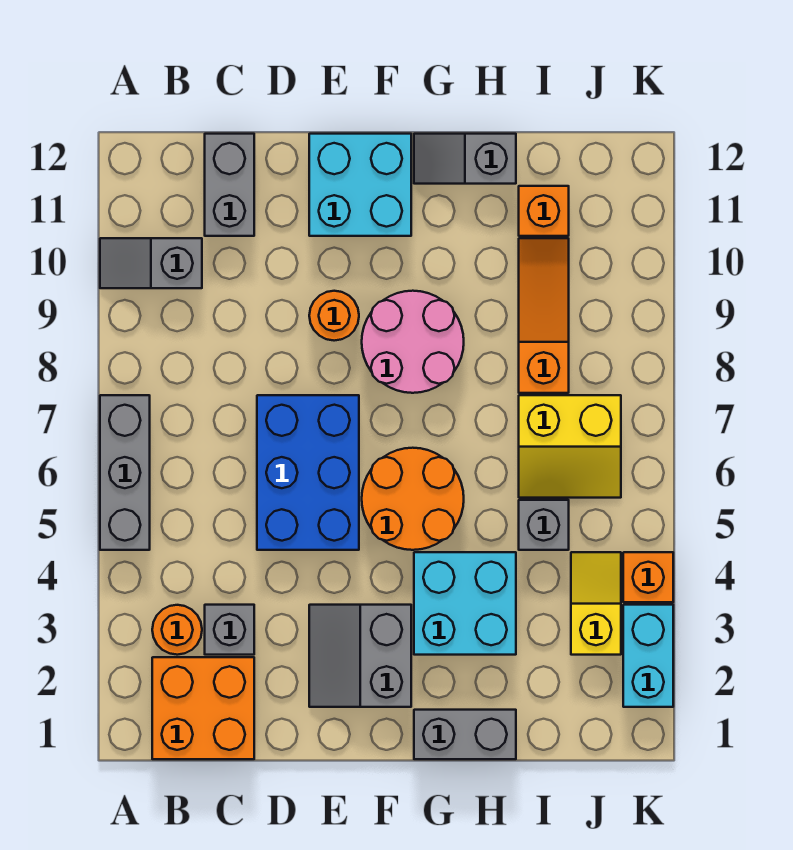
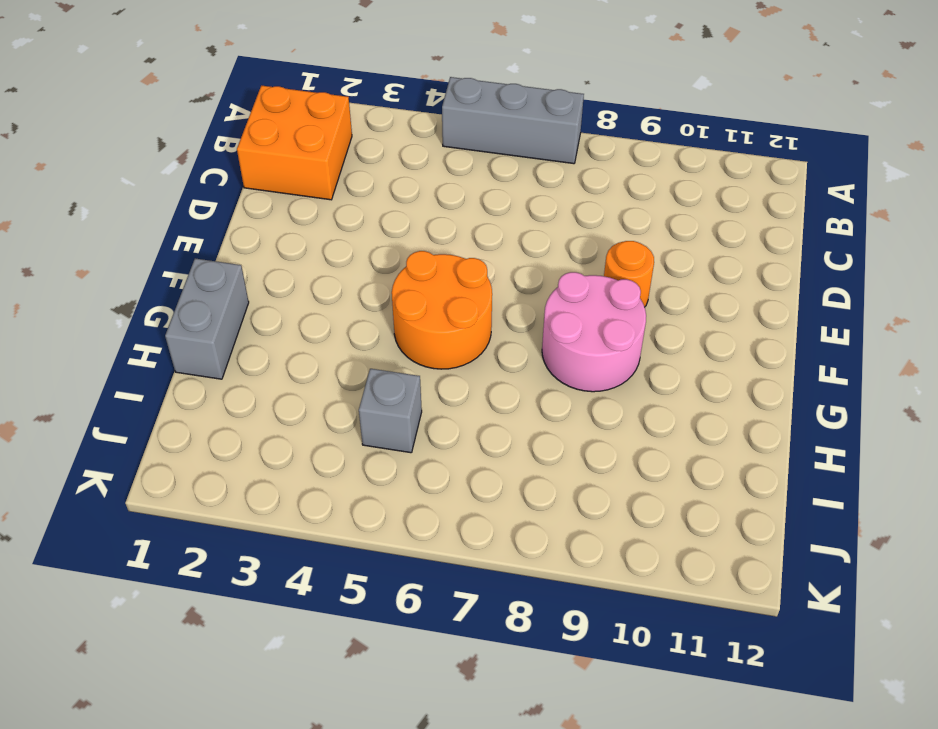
none -> grey 1x2 slope [100,238,202,288]
none -> orange 1x1 round brick [152,605,202,655]
none -> grey 1x1 brick [205,605,254,655]

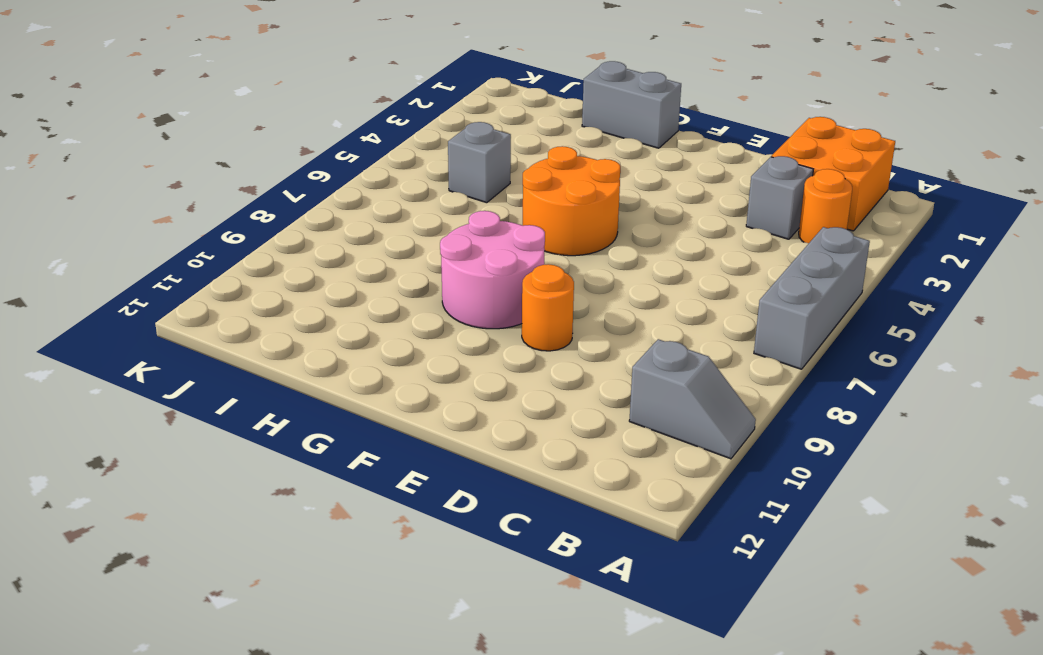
none -> grey 1x2 brick [205,134,254,236]
none -> blue 2x3 brick [257,395,359,550]
none -> grey 2x2 slope [309,605,411,707]

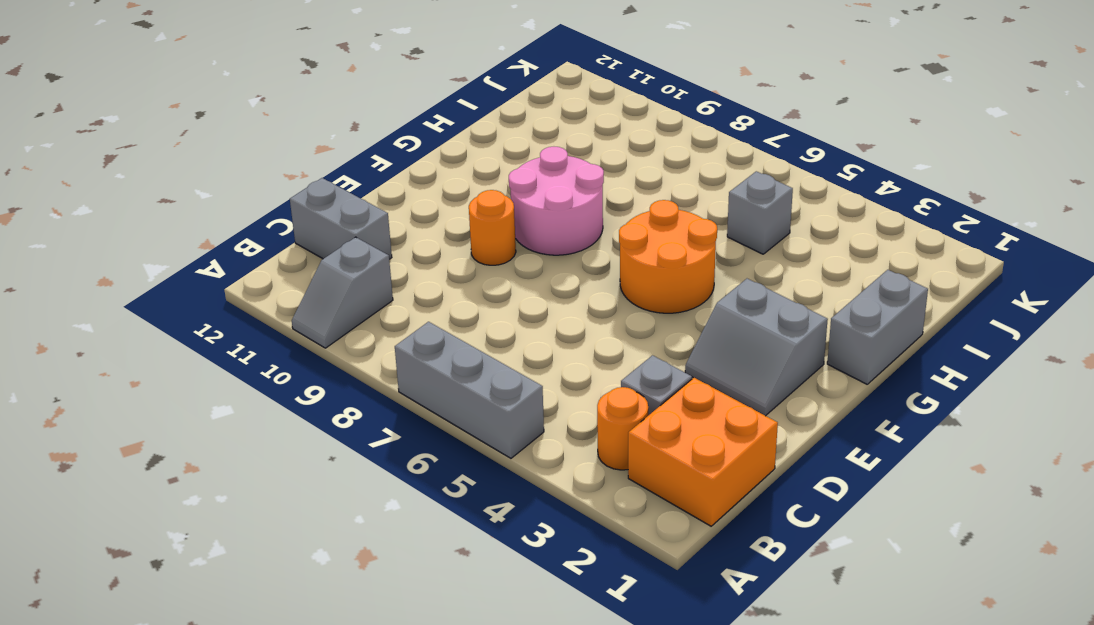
none -> blue 2x3 brick [257,395,359,550]
none -> cyan 2x2 brick [309,134,411,236]
none -> cyan 2x2 brick [414,552,516,655]

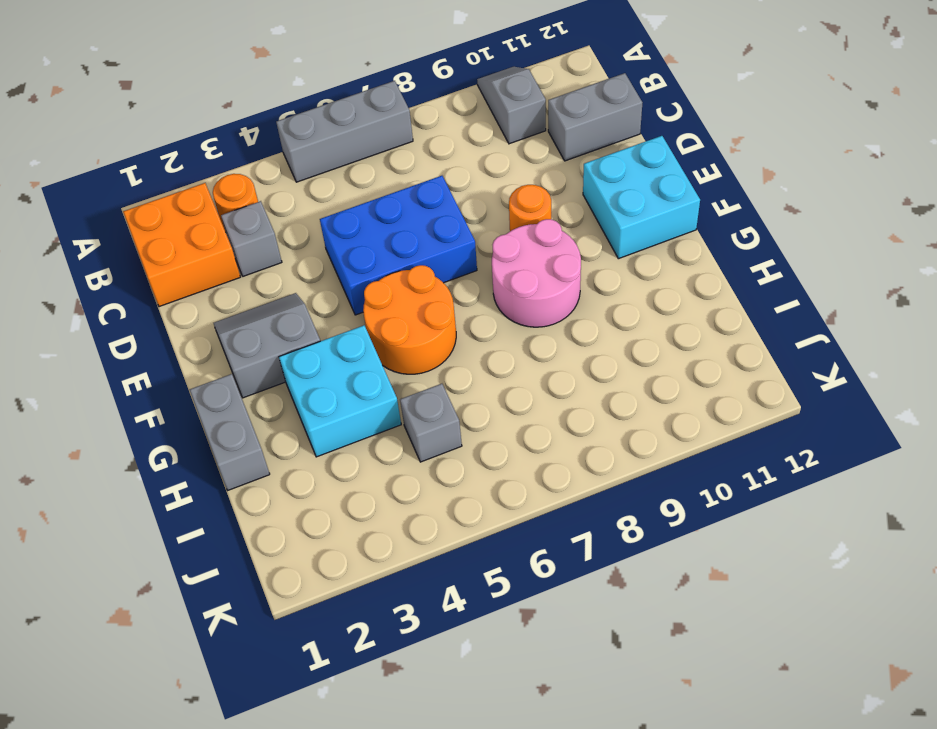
none -> grey 1x2 slope [414,134,516,184]
none -> yellow 2x2 slope [519,395,621,498]
none -> orange 1x3 slope [519,238,569,393]

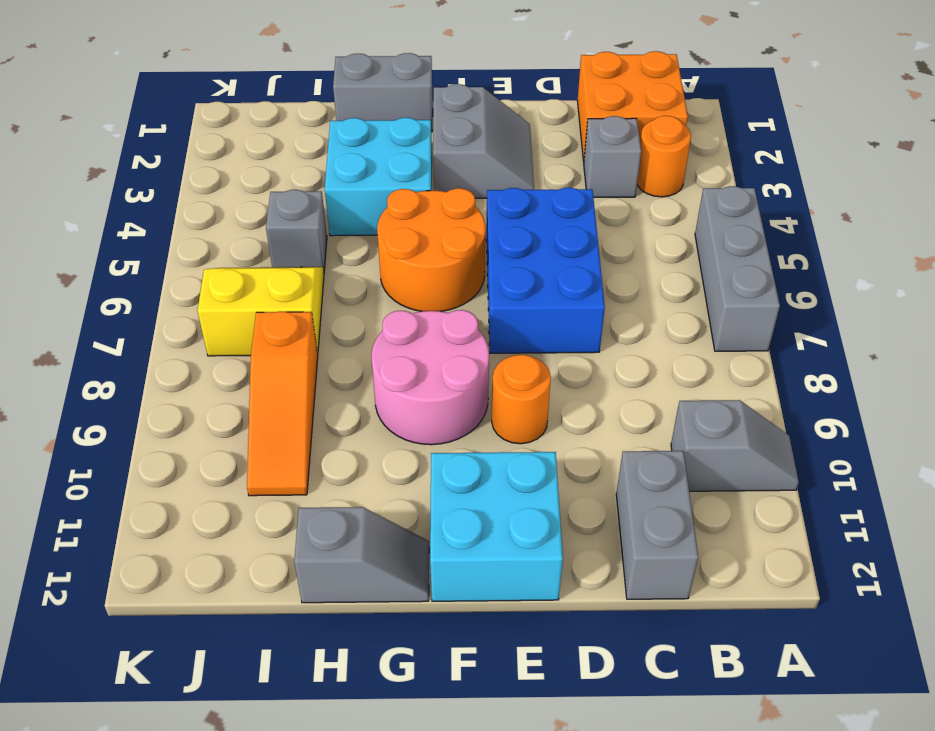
none -> orange 1x1 brick [519,186,569,236]
none -> yellow 1x2 slope [571,552,621,655]
none -> cyan 1x2 brick [623,605,673,707]

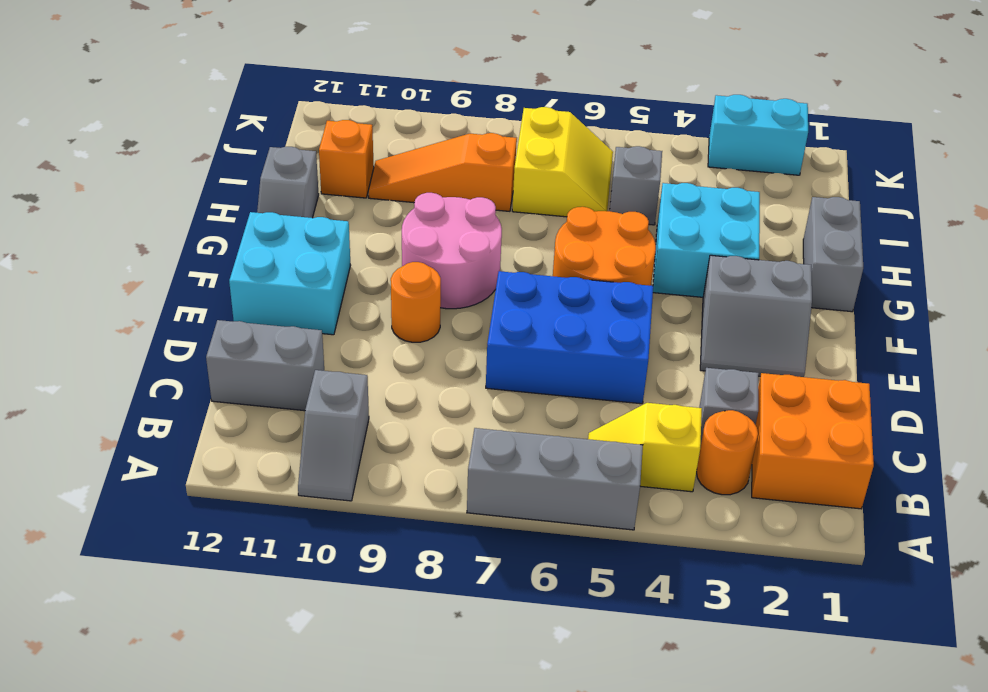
yellow 1x2 slope [588,403,702,492] -> yellow 1x2 slope moved to [571,552,621,655]
none -> orange 1x1 brick [623,552,673,602]

